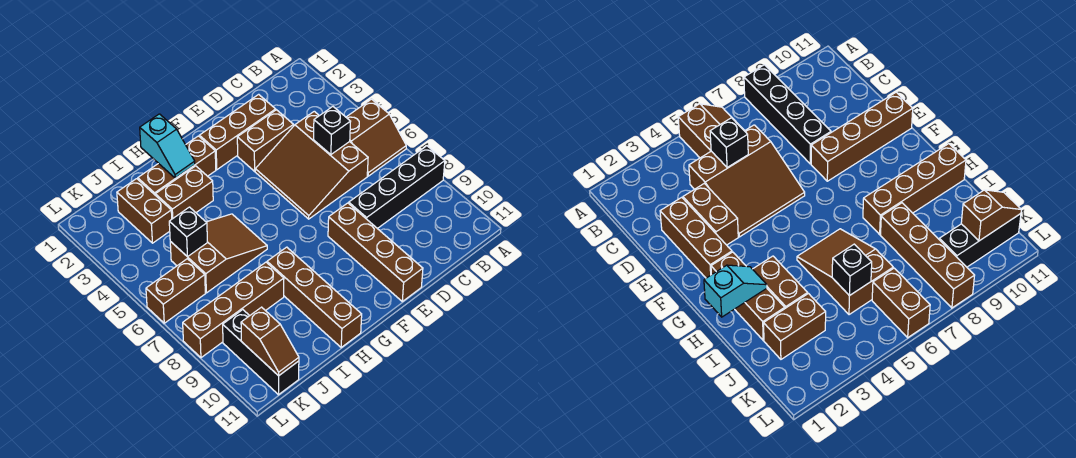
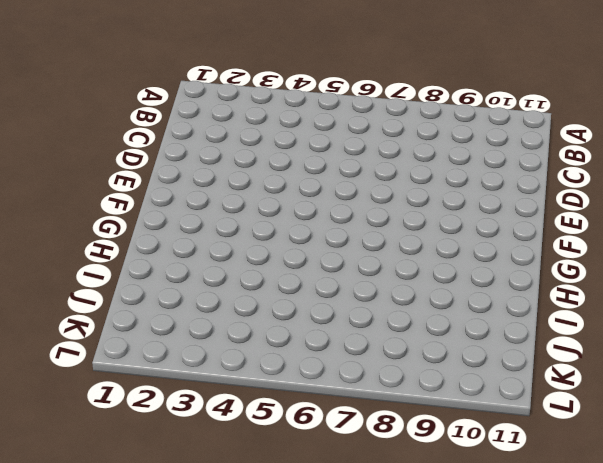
none -> brown 2x2 slope [346,99,406,176]
none -> black 1x4 brick [349,146,445,229]
none -> brown 3x3 slope [255,111,368,219]

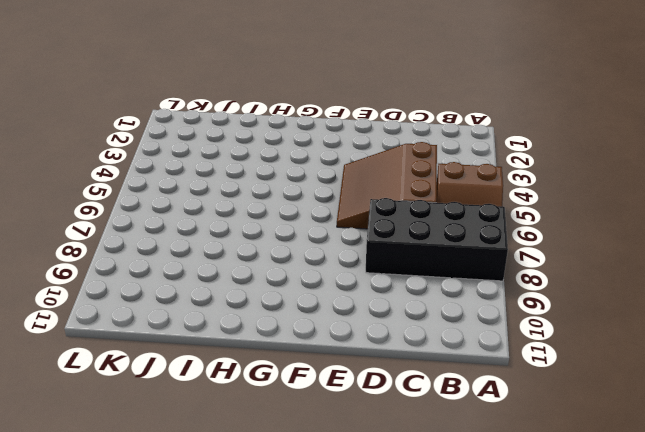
black 2x4 brick [366,198,508,281] -> black 1x4 brick [349,146,445,229]
none -> brown 1x3 brick [199,94,276,170]
none -> brown 1x2 brick [237,110,294,171]
none -> brown 1x4 brick [328,203,423,301]

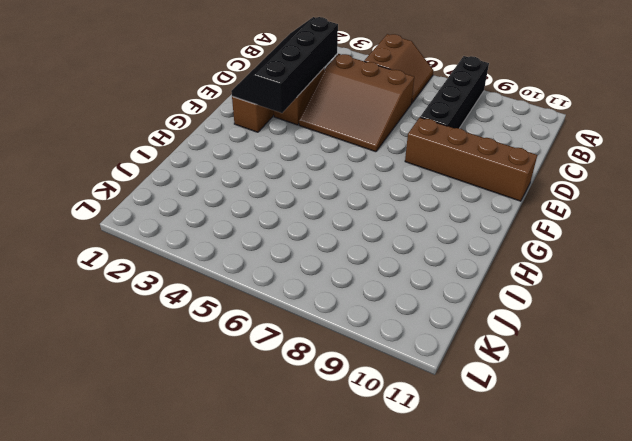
black 2x4 slope [231,17,338,113] -> none
none -> brown 1x3 brick [138,136,216,195]
none -> brown 1x2 brick [155,166,213,219]
none -> brown 2x3 slope [170,214,267,293]

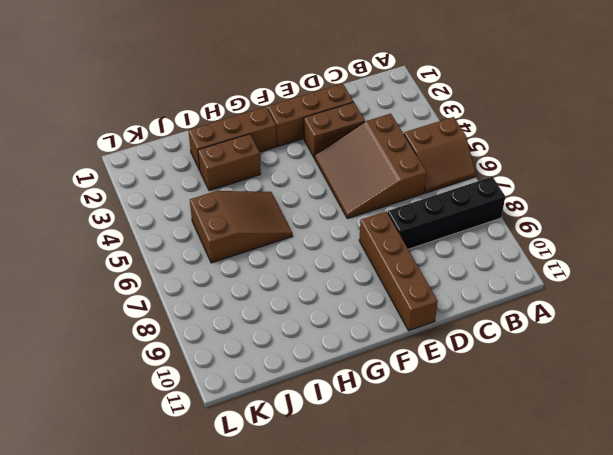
none -> brown 1x4 brick [267,247,362,347]
none -> brown 1x4 brick [183,262,284,358]
none -> brown 1x2 brick [117,179,172,243]

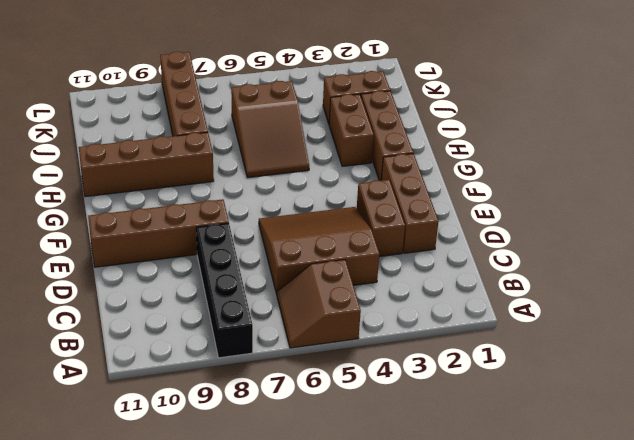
none -> brown 1x2 brick [146,259,205,323]
none -> black 1x3 brick [223,310,299,395]
none -> black 1x1 brick [313,107,351,154]

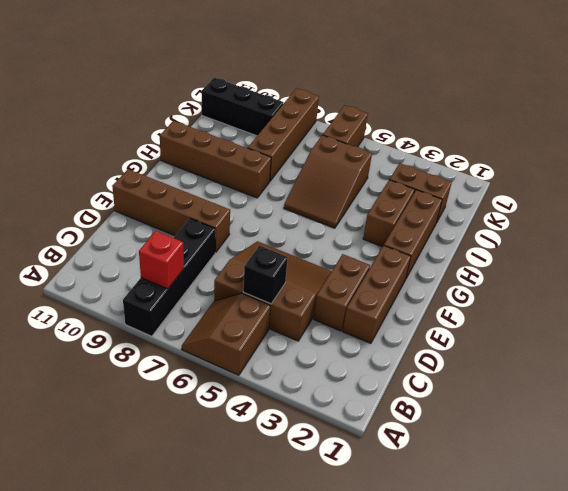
red 1x1 brick [139,231,184,289] -> none
none -> cyan 1x2 slope [140,114,195,178]
none -> black 1x1 brick [169,207,207,257]
none -> brown 1x2 slope [241,307,299,376]

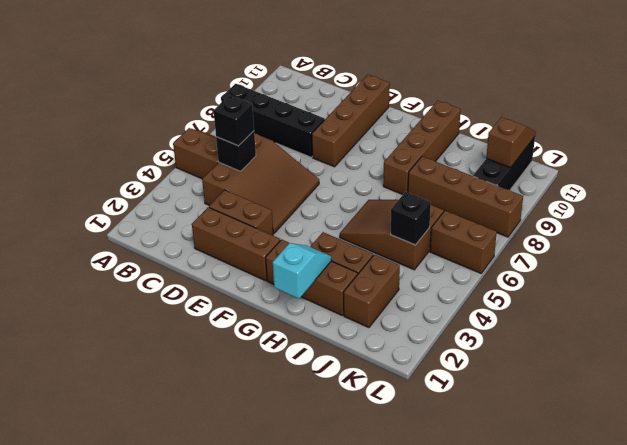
black 1x1 brick [214,95,254,146] -> none

